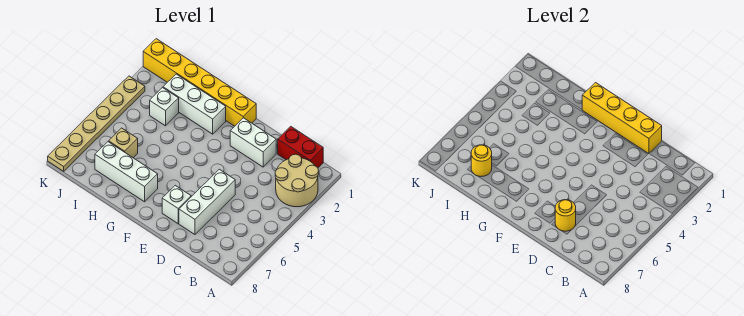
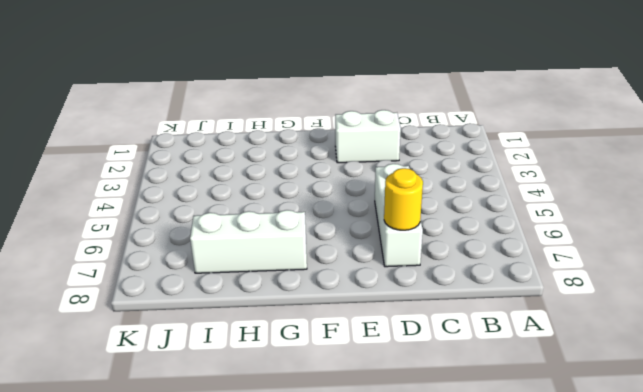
none -> tan 2x2 round brick [275,154,319,207]
none -> red 1x2 brick [278,126,323,168]
none -> white 1x1 brick [162,185,191,224]

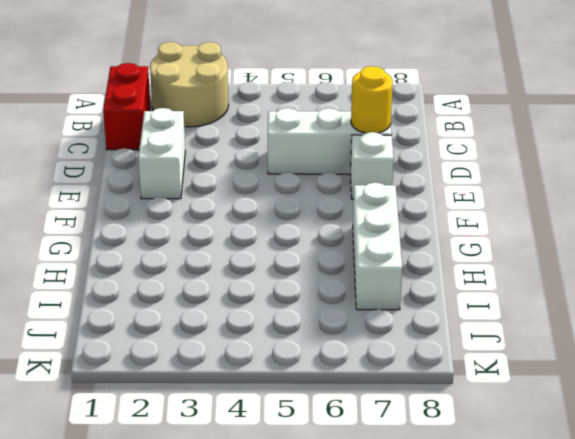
none -> yellow 1x6 brick [143,39,256,126]
none -> white 1x3 brick [163,74,226,134]
none -> white 1x1 brick [150,88,179,126]

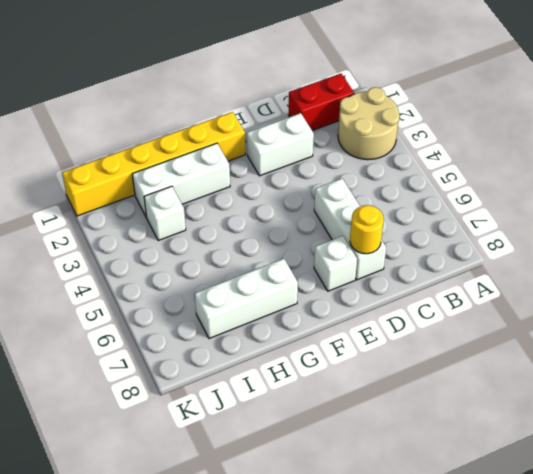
none -> tan 1x1 brick [109,128,138,158]
none -> tan 1x6 plate [48,76,145,171]
none -> yellow 1x4 brick [582,83,662,154]

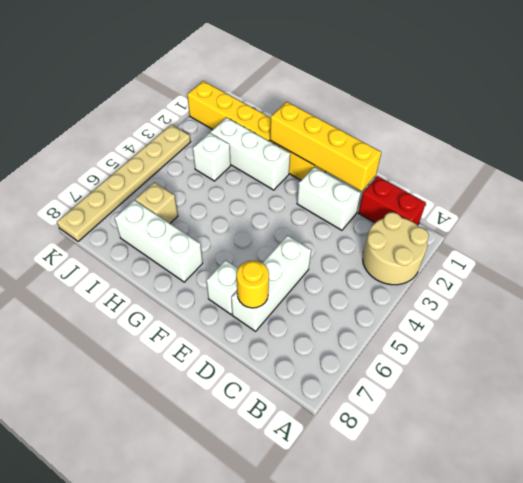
none -> yellow 1x1 round brick [471,145,492,176]

